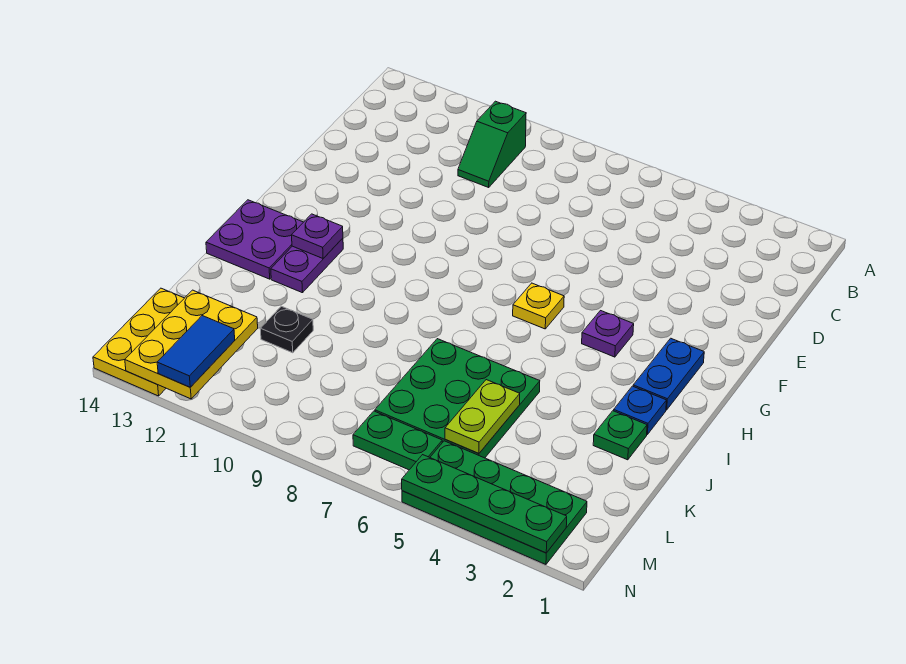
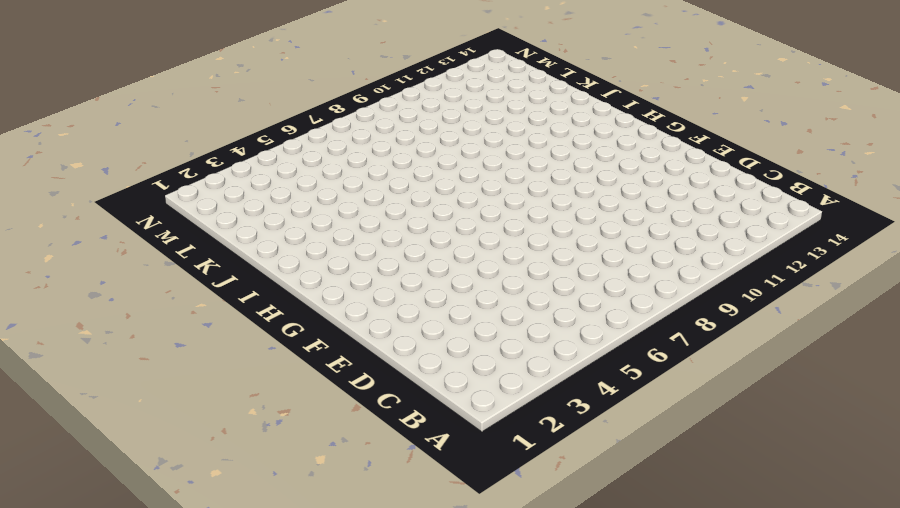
none -> green 1x2 slope [458,101,526,187]
none -> blue 1x2 plate [633,338,704,410]
none -> purple 1x1 plate [582,311,634,357]

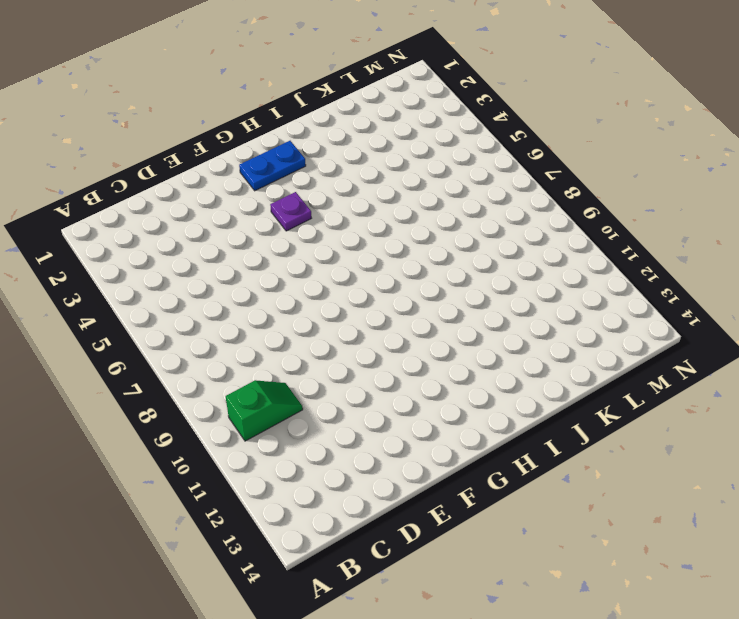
none -> yellow 1x1 plate [513,283,564,329]
none -> purple 1x2 plate [271,238,343,293]
none -> purple 2x2 plate [206,200,303,279]

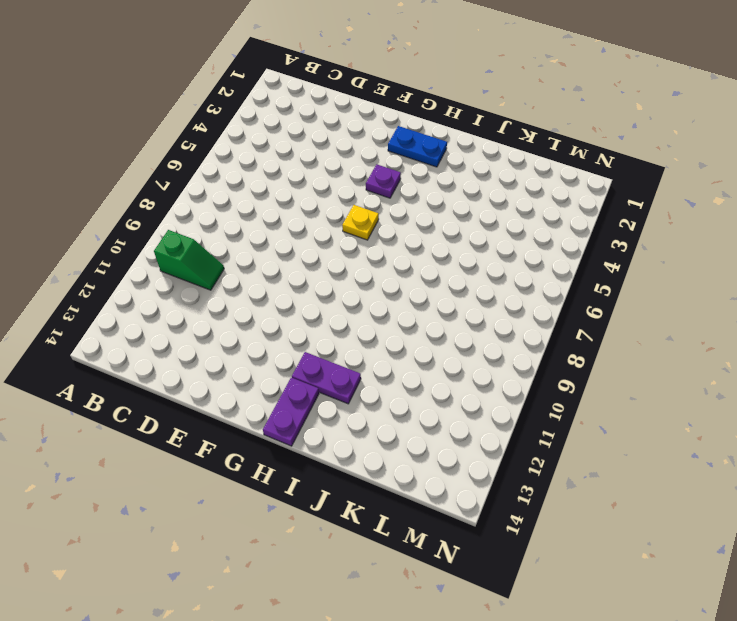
purple 1x2 plate [263,378,319,446] -> purple 2x2 plate [206,200,303,279]
none -> blue 1x1 plate [614,386,667,434]
none -> green 1x1 plate [593,411,647,460]
none -> green 3x3 plate [375,339,540,458]

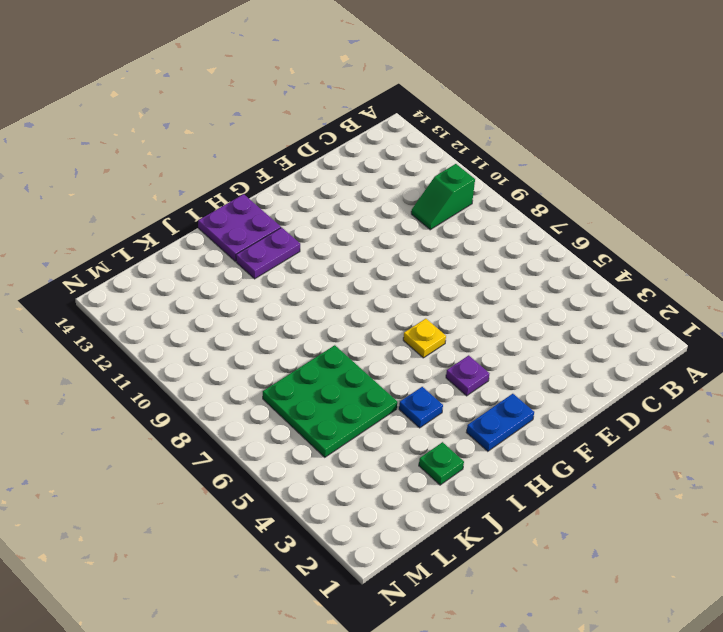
blue 1x1 plate [399,387,443,428] -> blue 1x1 plate moved to [614,386,667,434]
none -> black 1x1 plate [260,306,313,353]
none -> yellow 2x3 plate [93,288,184,396]
none -> green 2x4 plate [402,441,587,564]

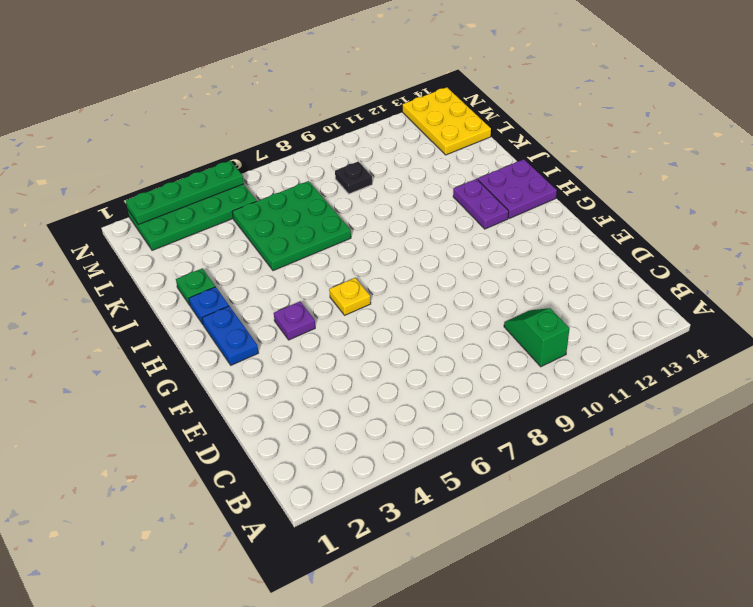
black 1x1 plate [335,161,372,194] -> black 1x1 plate moved to [260,306,313,353]
none -> green 1x2 plate [353,411,442,470]
none -> purple 1x1 plate [292,214,343,258]
none -> lime 1x2 plate [445,380,520,454]

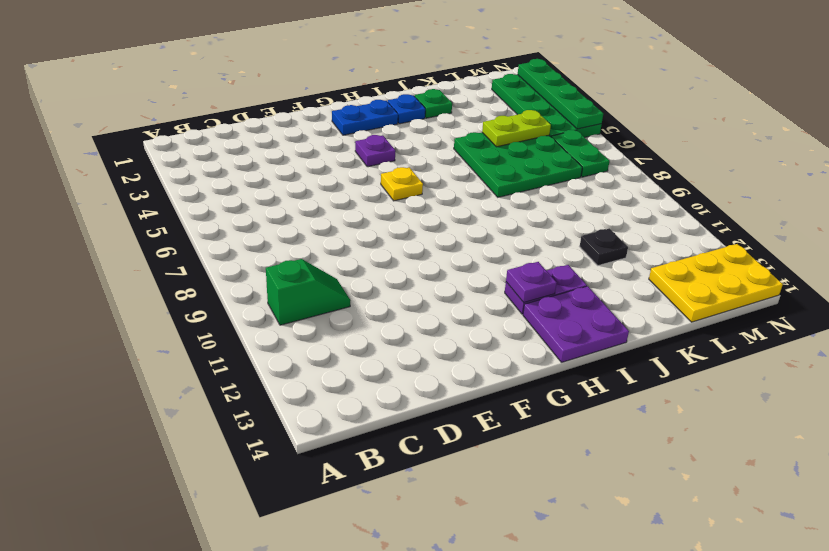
none -> yellow 2x3 plate [125,290,258,399]
none -> blue 1x2 tile [157,316,235,387]

